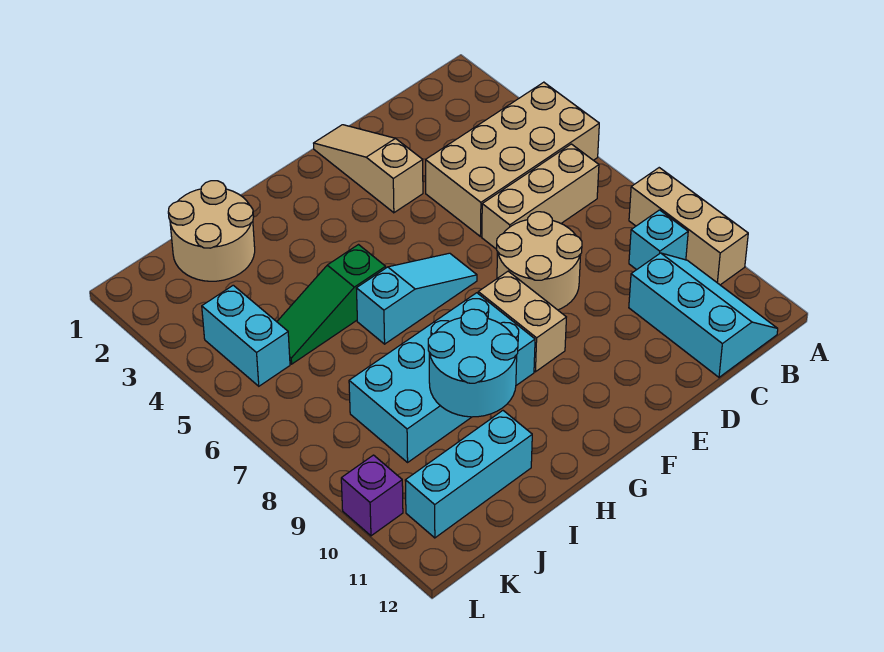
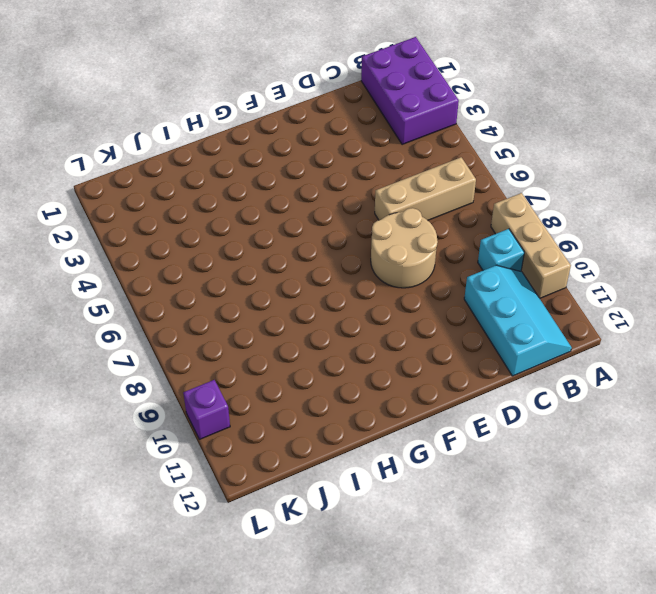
purple 2x3 brick [361,37,459,145] -> none
none -> tan 2x4 brick [426,82,599,237]
none -> tan 1x3 slope [314,125,423,213]
none -> cyan 1x3 slope [356,253,477,344]

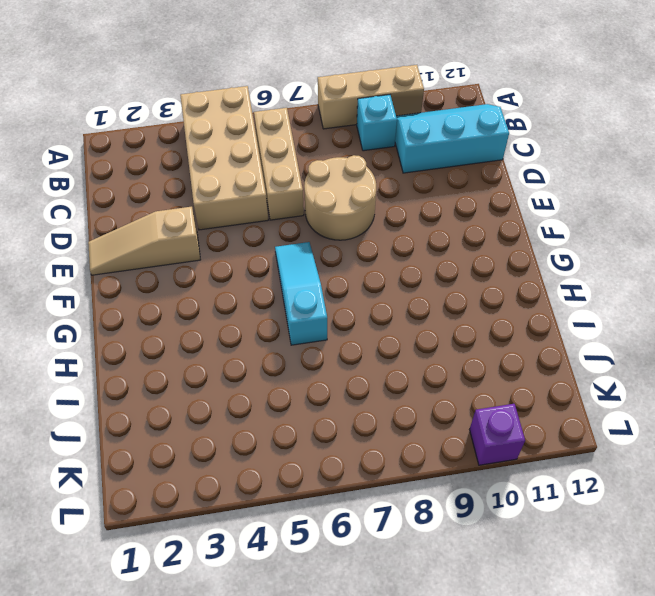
none -> tan 1x2 brick [478,271,566,372]
none -> cyan 2x4 brick [349,293,535,462]
none -> green 1x3 slope [277,245,386,364]

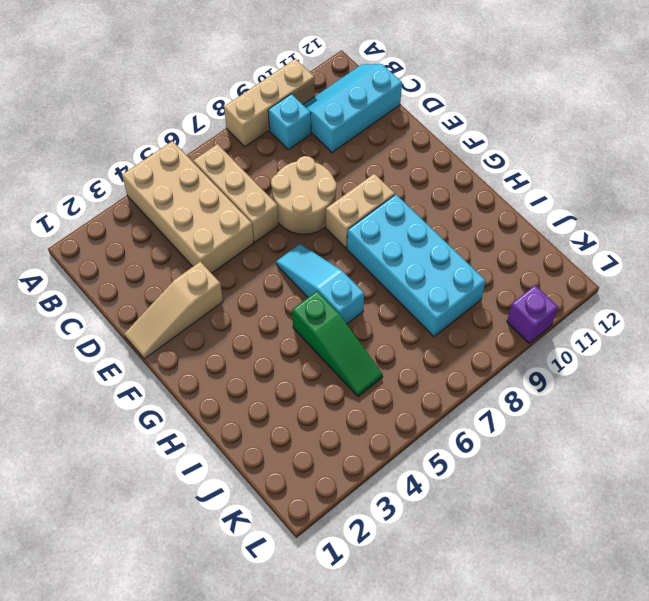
none -> tan 2x2 round brick [168,181,255,281]
none -> cyan 1x3 brick [405,411,532,538]
none -> cyan 1x2 brick [202,285,290,386]

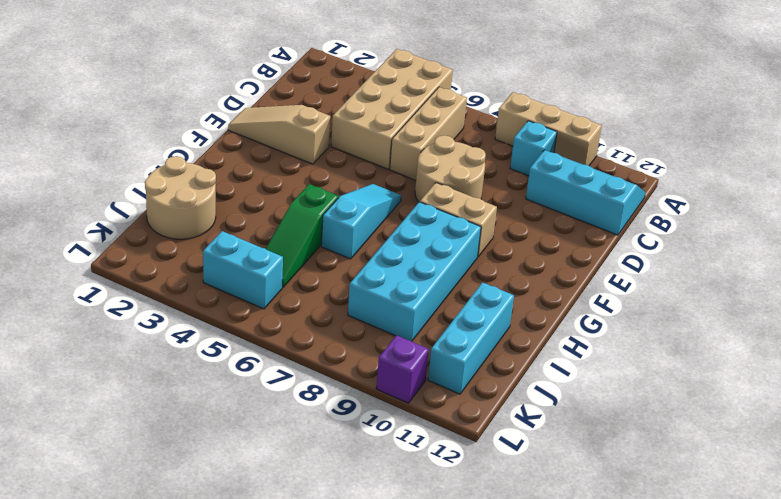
none -> cyan 2x2 round brick [428,309,518,417]

